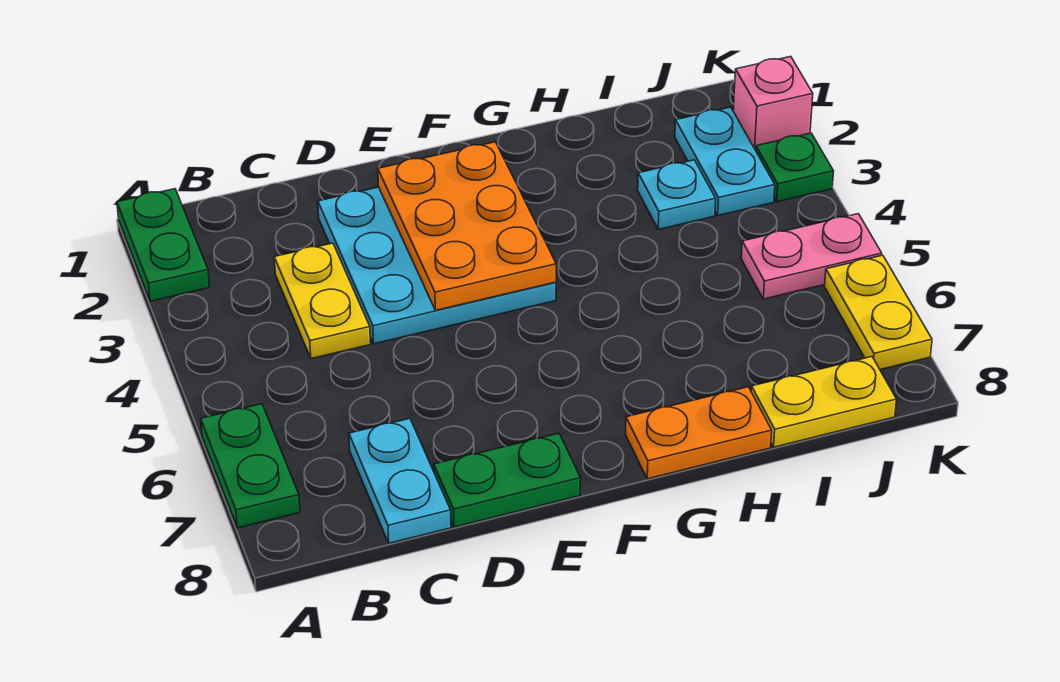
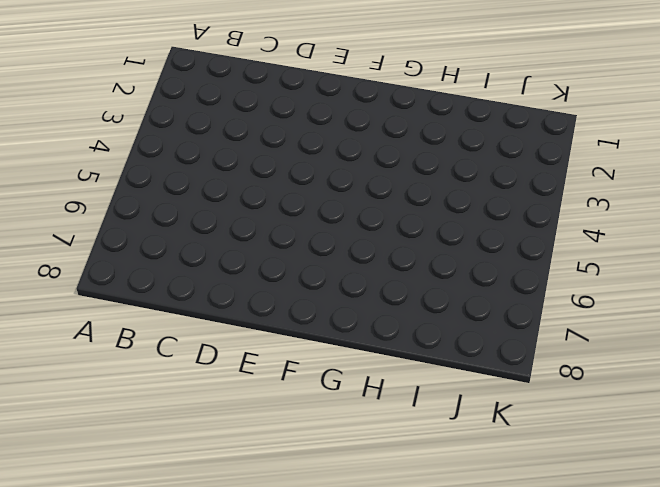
none -> green 1x2 plate [117,189,209,301]
none -> green 1x2 plate [201,404,300,528]
none -> yellow 1x2 plate [274,243,371,359]

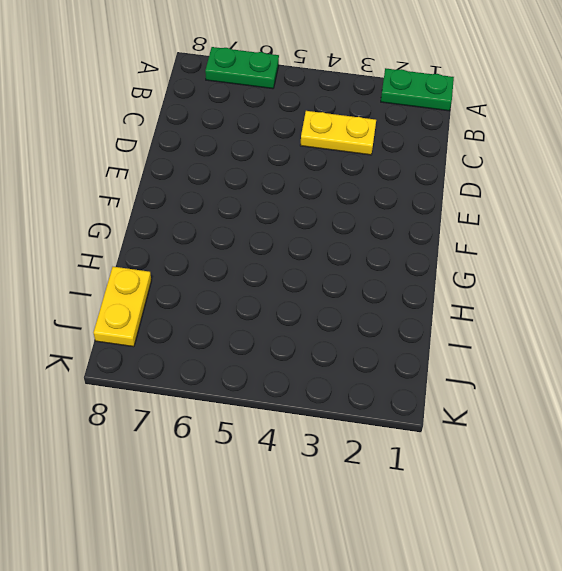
none -> cyan 1x2 plate [349,418,451,543]
none -> cyan 3x3 plate [318,187,556,344]
none -> green 1x2 plate [434,433,581,527]

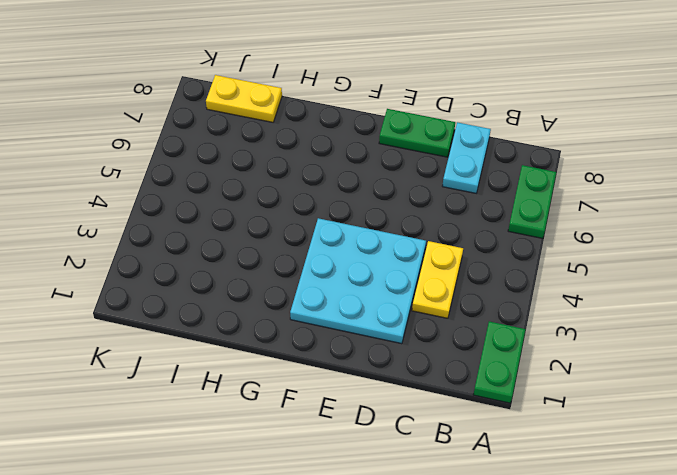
none -> orange 1x2 plate [626,387,772,479]
none -> cyan 1x1 plate [638,160,716,229]
none -> cyan 1x2 plate [675,107,775,215]

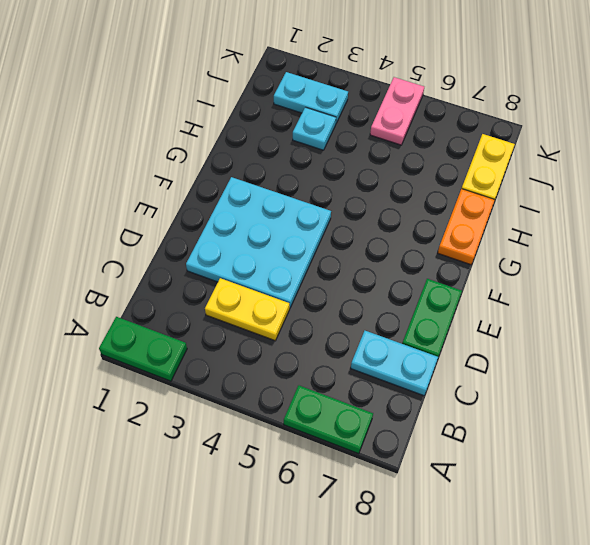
none -> pink 1x1 brick [733,56,813,150]
none -> green 1x1 plate [756,133,834,202]
none -> yellow 1x2 plate [825,255,932,370]

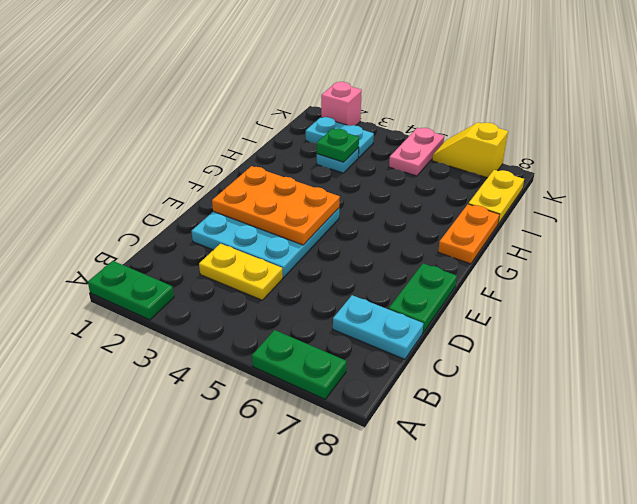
green 1x1 plate [317,129,359,162] -> green 1x1 plate moved to [756,133,834,202]
yellow 1x2 slope [432,123,508,178] -> yellow 1x2 plate [825,255,932,370]

